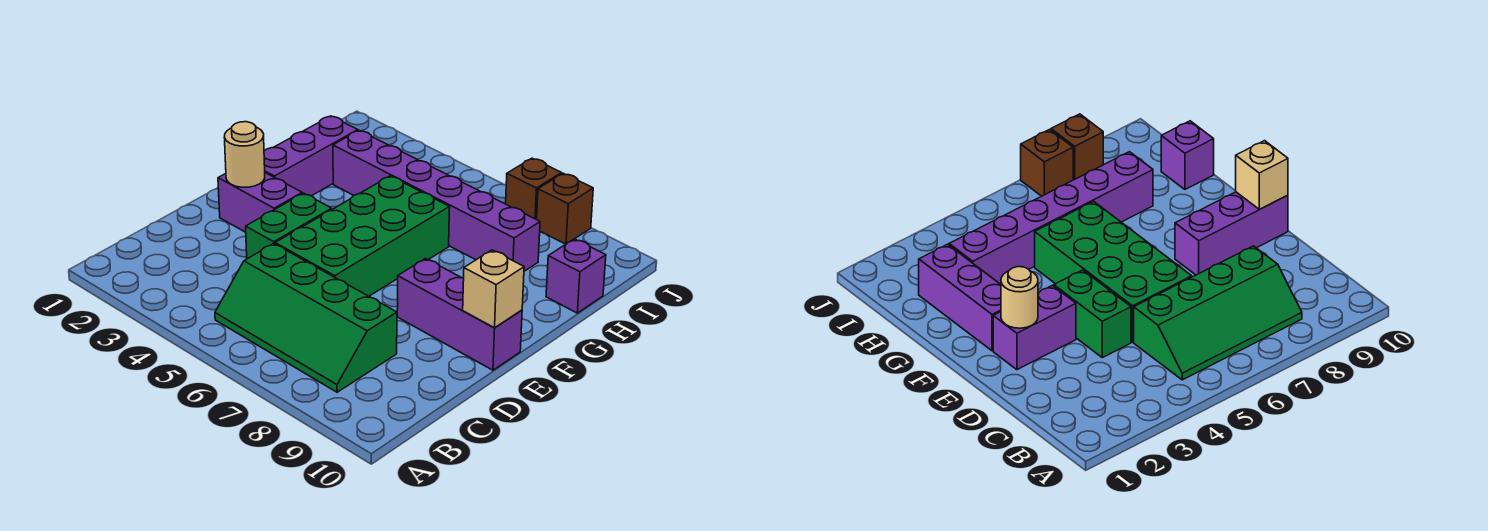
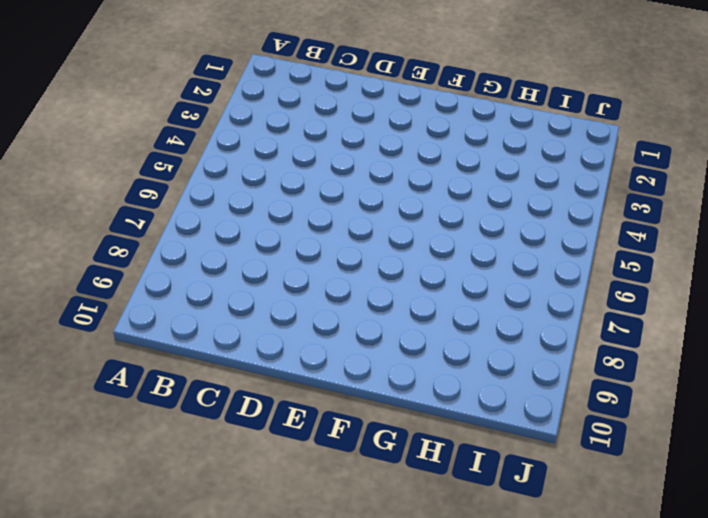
none -> green 2x4 slope [215,244,397,392]
none -> green 1x2 brick [246,193,332,259]
none -> green 2x4 brick [275,176,449,296]

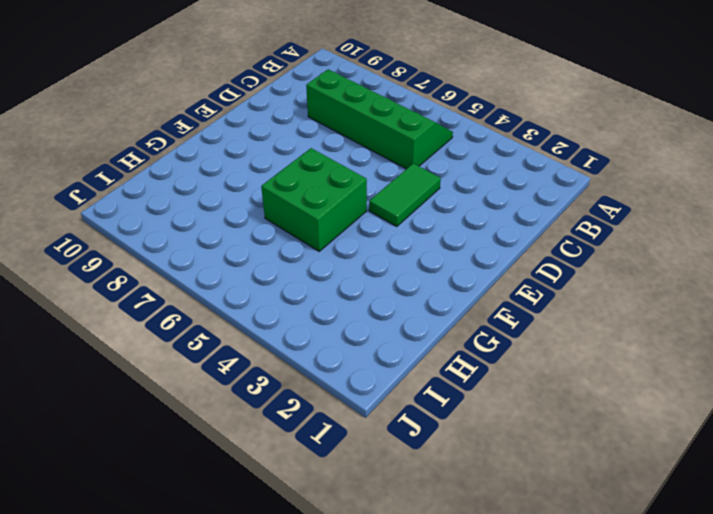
green 1x2 tile [369,164,441,227] -> green 1x2 brick [246,193,332,259]
green 2x2 brick [261,148,367,251] -> green 2x4 brick [275,176,449,296]
none -> purple 1x2 brick [218,173,302,232]
none -> purple 1x3 brick [397,258,522,370]
none -> purple 1x3 brick [264,116,358,196]

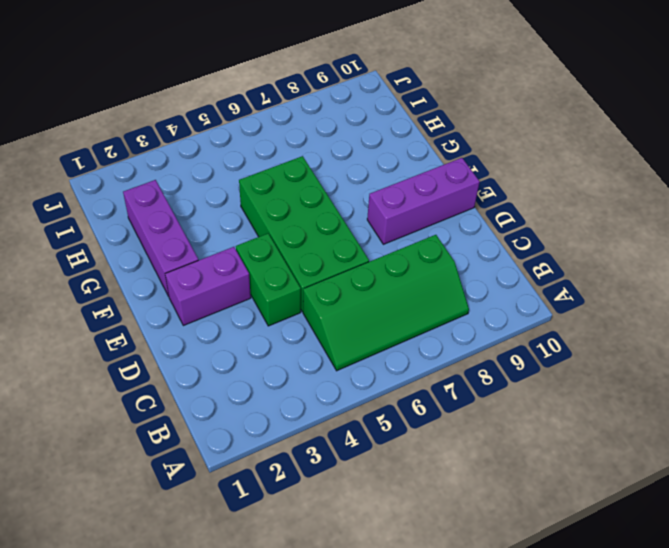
none -> purple 1x6 brick [333,130,540,271]
none -> purple 1x1 brick [546,239,606,313]
none -> brown 1x1 brick [506,158,562,220]

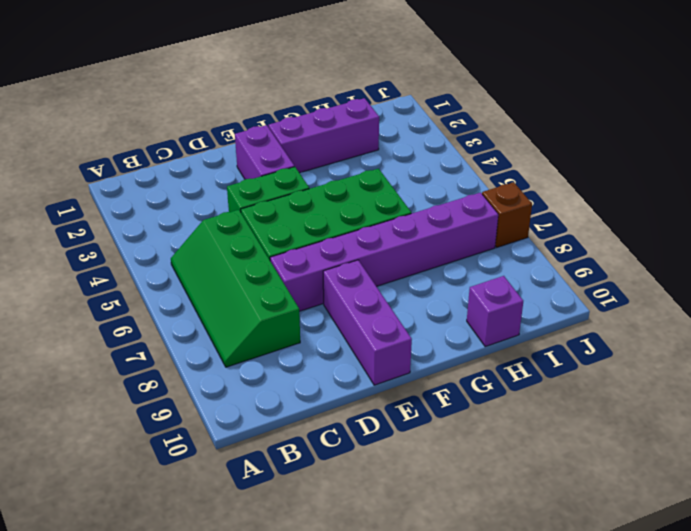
purple 1x6 brick [270,193,498,311] -> purple 1x6 brick turned to [333,130,540,271]
none -> brown 1x1 brick [537,173,593,244]
none -> tan 1x1 round brick [224,122,265,187]
none -> tan 1x1 brick [463,250,524,328]

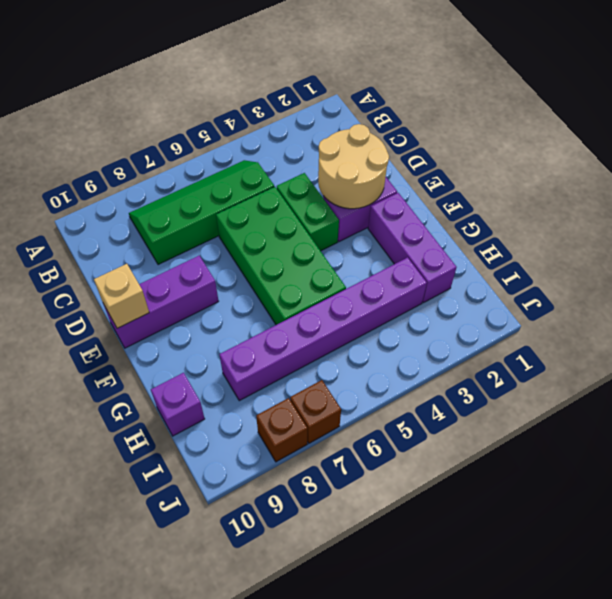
tan 2x2 round brick [318,124,389,209] -> tan 1x1 round brick [224,122,265,187]

